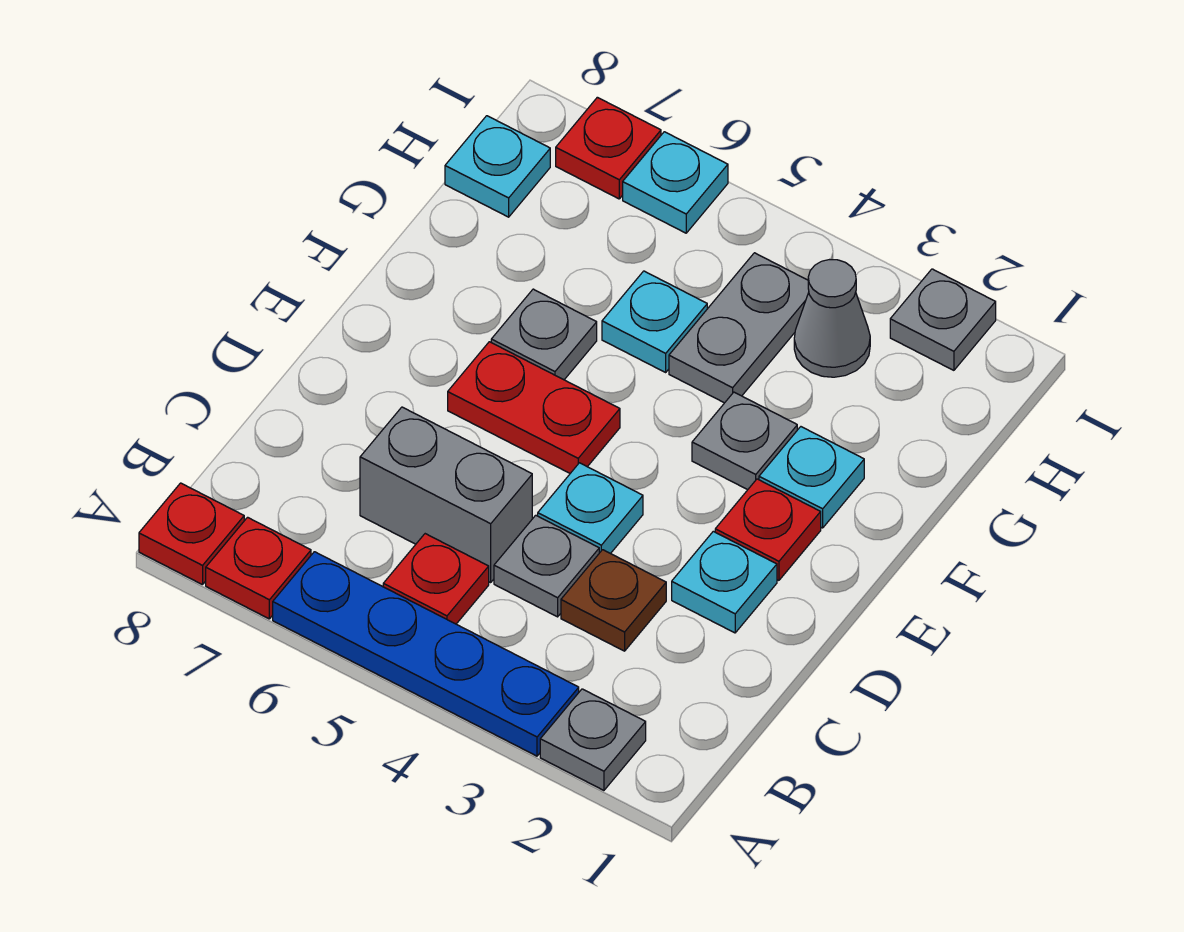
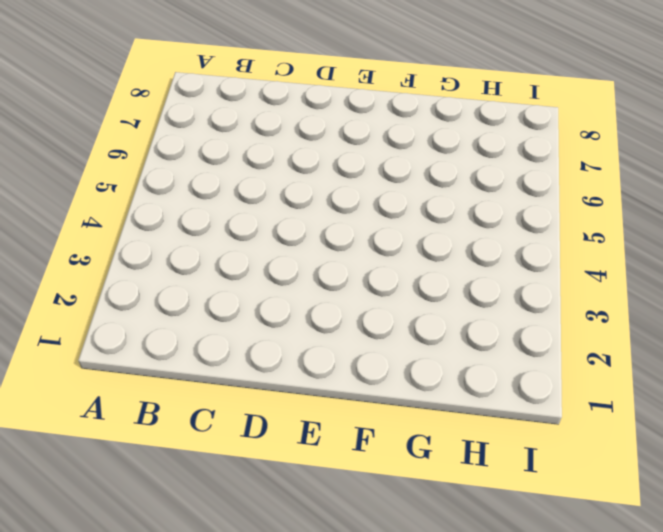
none -> grey 1x1 plate [540,689,646,790]
none -> blue 1x4 plate [273,552,579,756]
none -> red 1x1 plate [206,517,311,619]

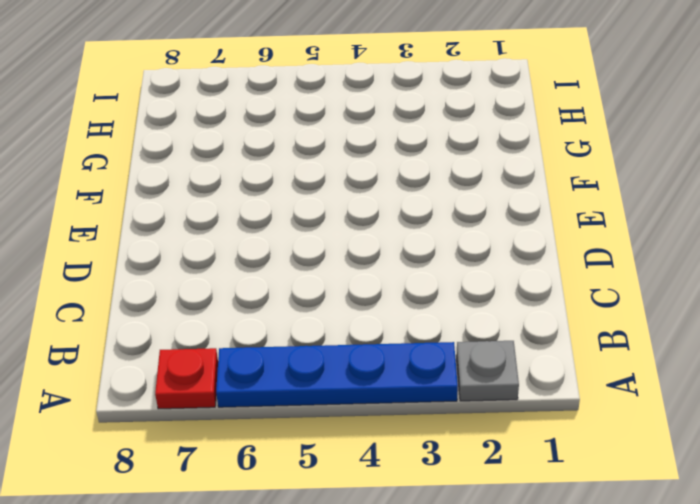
none -> red 1x1 plate [139,483,244,585]
none -> red 1x1 plate [383,534,489,624]
none -> brown 1x1 plate [561,550,666,651]

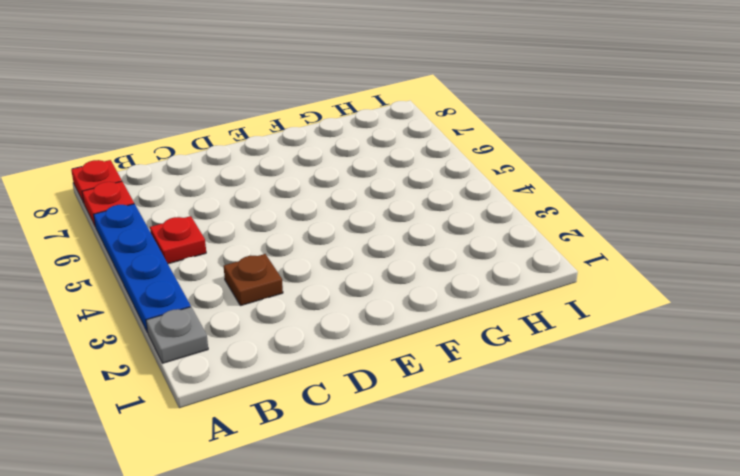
none -> grey 1x1 plate [494,515,599,617]
none -> grey 1x2 brick [360,407,532,582]
none -> cyan 1x1 plate [672,531,777,633]

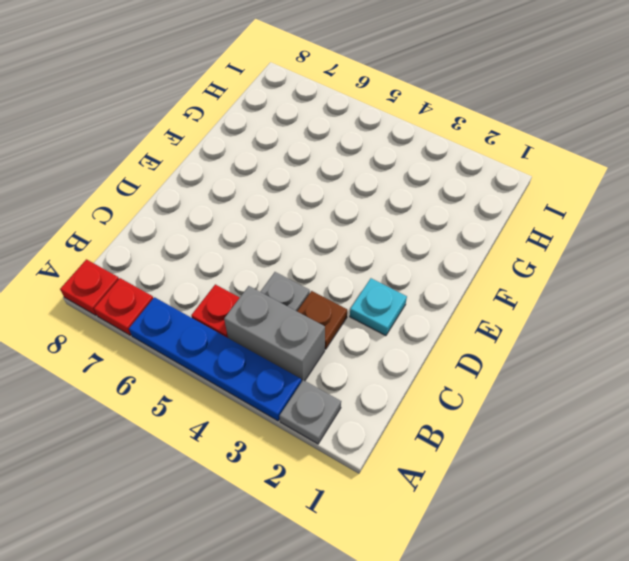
grey 1x2 brick [224,286,325,382] -> grey 1x2 brick moved to [360,407,532,582]
none -> cyan 1x1 plate [538,463,643,554]
none -> red 1x1 plate [715,479,821,580]
none -> red 1x2 plate [448,342,620,473]

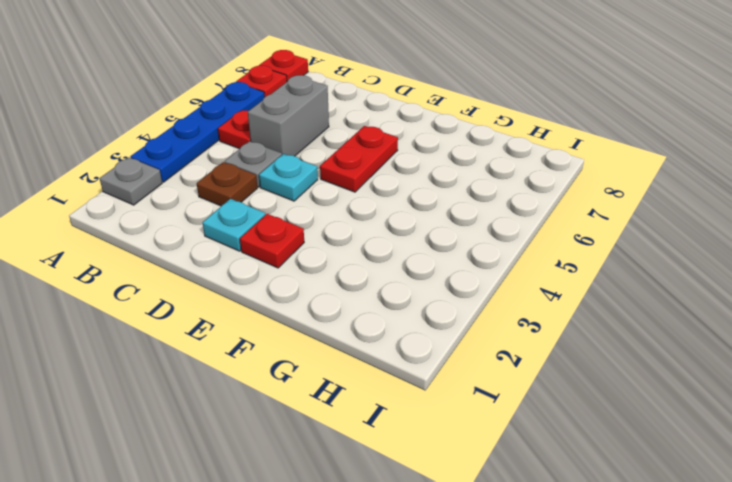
none -> cyan 1x1 plate [759,427,864,528]
none -> grey 1x1 plate [692,392,797,490]
none -> grey 1x1 plate [491,289,597,380]

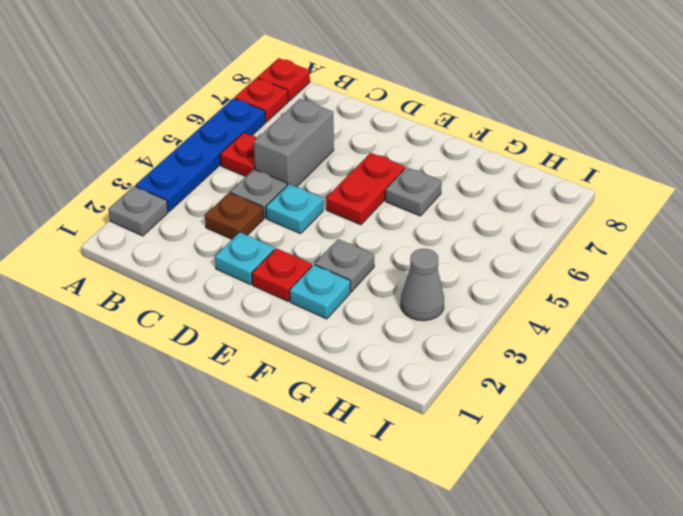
none -> grey 1x2 plate [669,253,809,403]
none -> cyan 1x1 plate [602,271,707,372]
none -> cyan 1x1 plate [445,116,550,217]

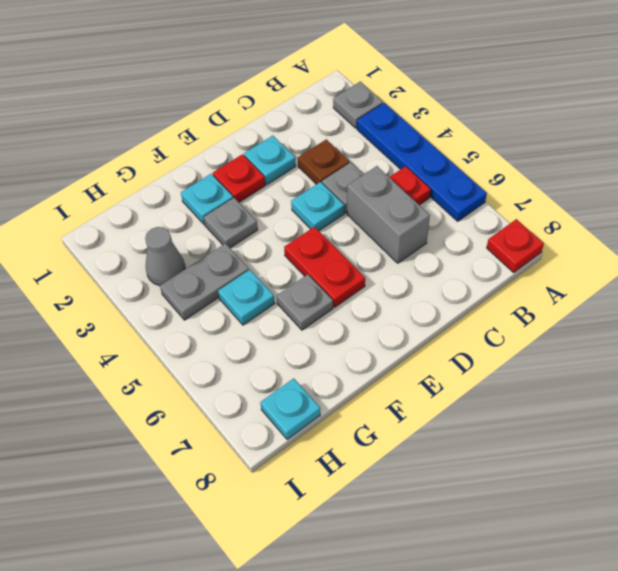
none -> red 1x1 plate [206,517,311,619]
none -> grey 1x1 plate [890,269,996,370]
none -> cyan 1x1 plate [623,132,728,233]

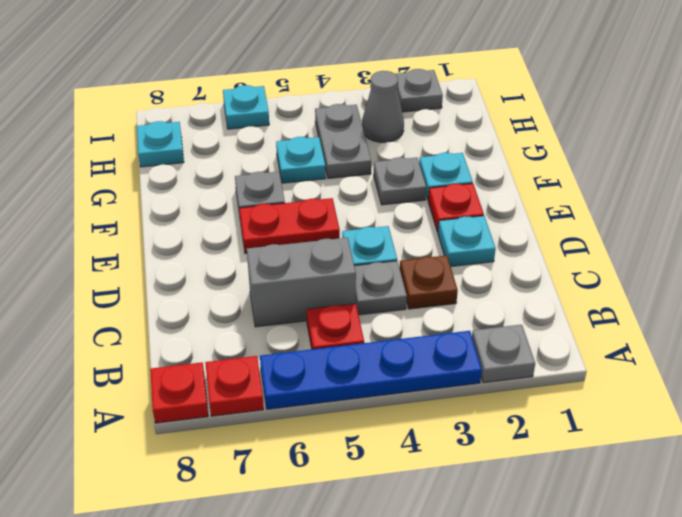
none -> red 1x1 plate [556,97,661,199]

